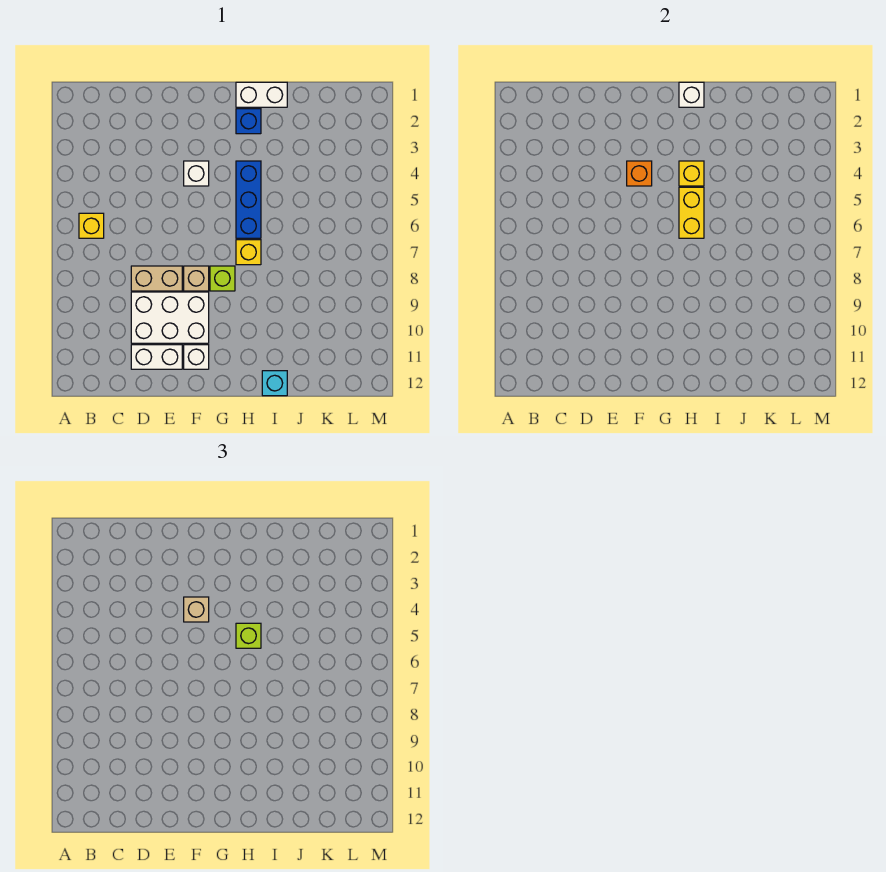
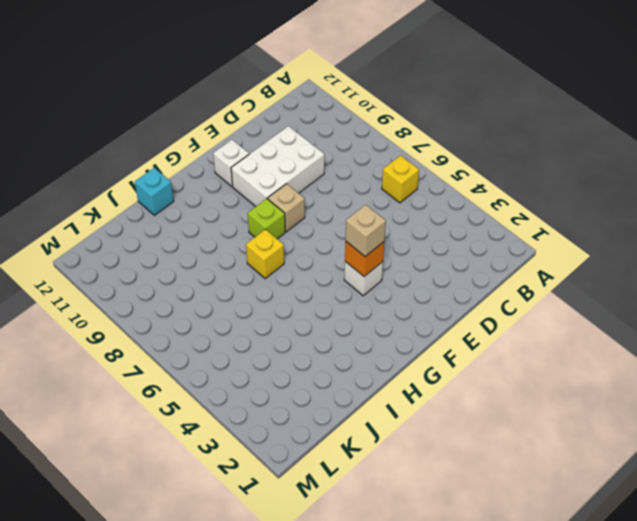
none -> tan 1x2 brick [131,266,182,291]
none -> white 1x2 brick [131,345,182,369]
none -> white 1x2 brick [236,82,287,107]

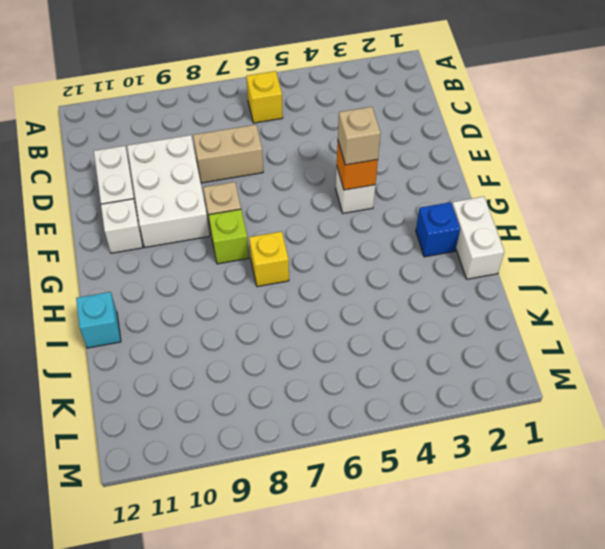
tan 1x2 brick [193,125,263,183] -> tan 1x2 brick turned to [131,266,182,291]
none -> blue 1x3 brick [236,161,261,238]
none -> white 1x1 brick [679,82,704,107]
none -> yellow 1x1 brick [679,161,704,186]

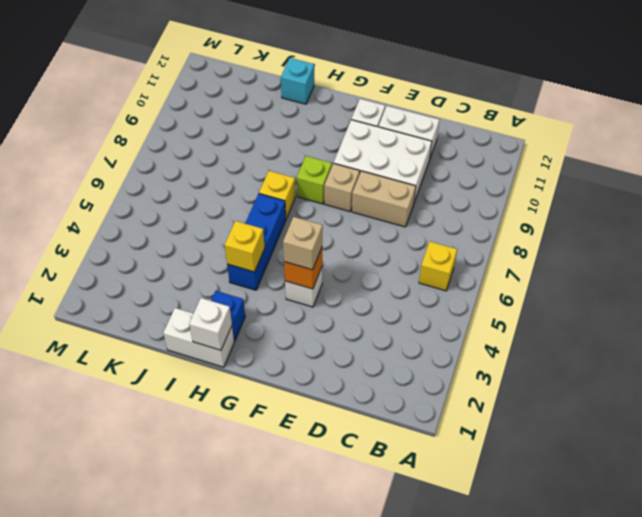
none -> yellow 1x2 brick [679,187,704,238]
none -> lime 1x1 brick [236,623,261,648]

